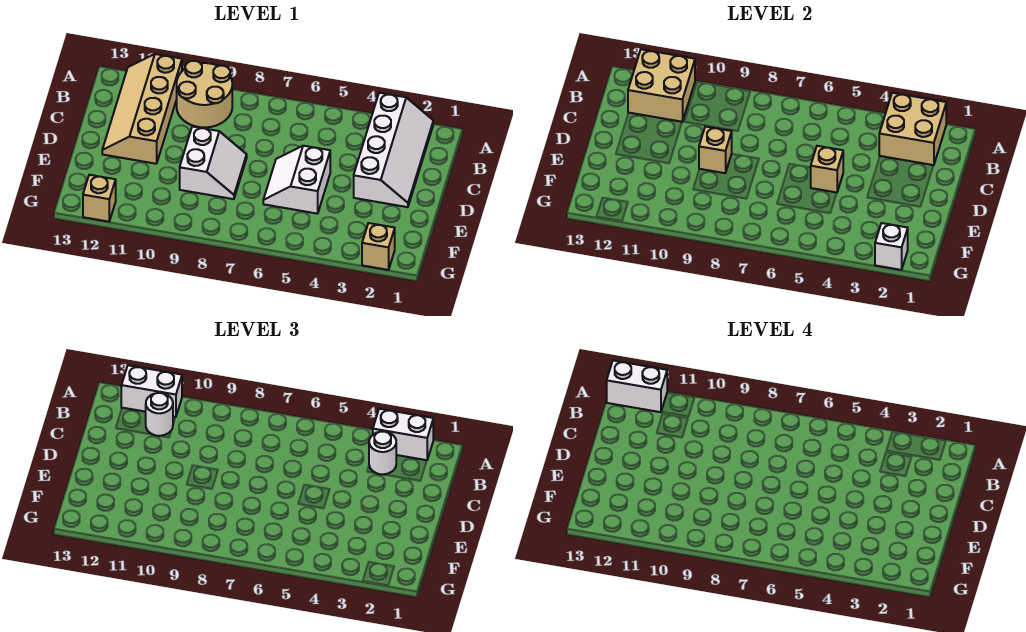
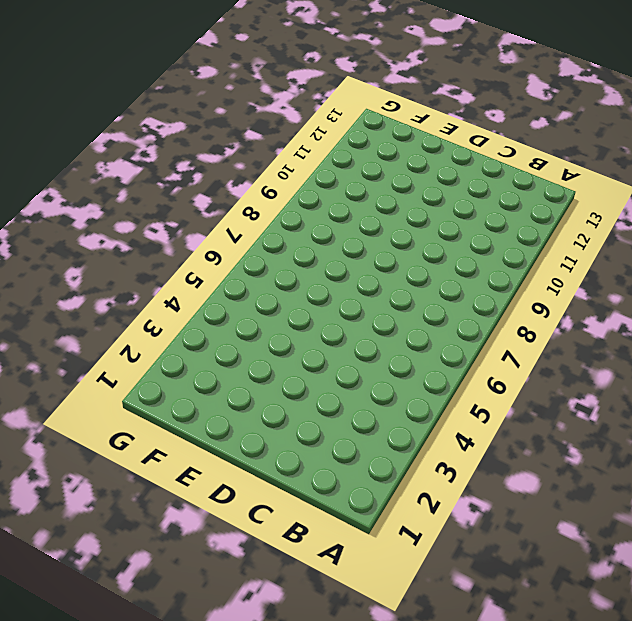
none -> white 2x4 slope [354,93,433,207]
none -> tan 2x2 round brick [177,61,232,127]
none -> tan 2x4 slope [102,54,182,164]

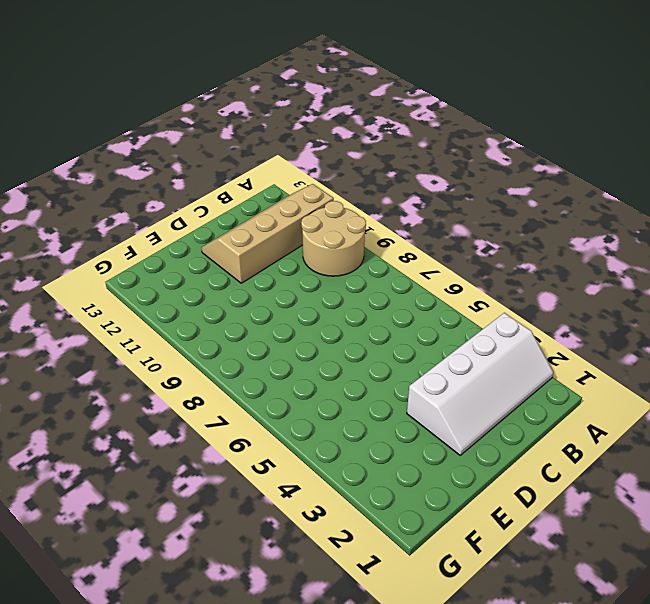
none -> white 2x2 slope [263,146,330,214]
none -> white 2x2 slope [180,127,247,199]
none -> tan 1x1 brick [362,223,395,270]

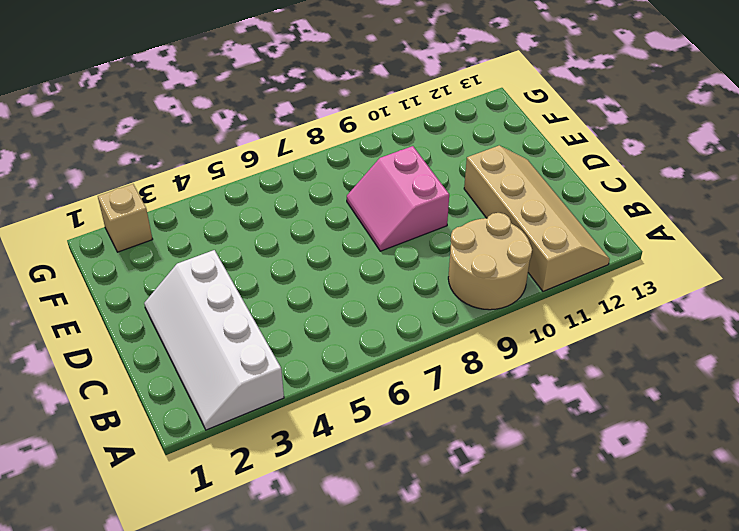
pink 2x2 slope [347,146,449,251] -> white 2x2 slope [180,127,247,199]
none -> white 2x2 slope [263,146,330,214]
none -> tan 1x1 brick [83,175,116,222]
none -> tan 2x2 brick [879,93,946,165]

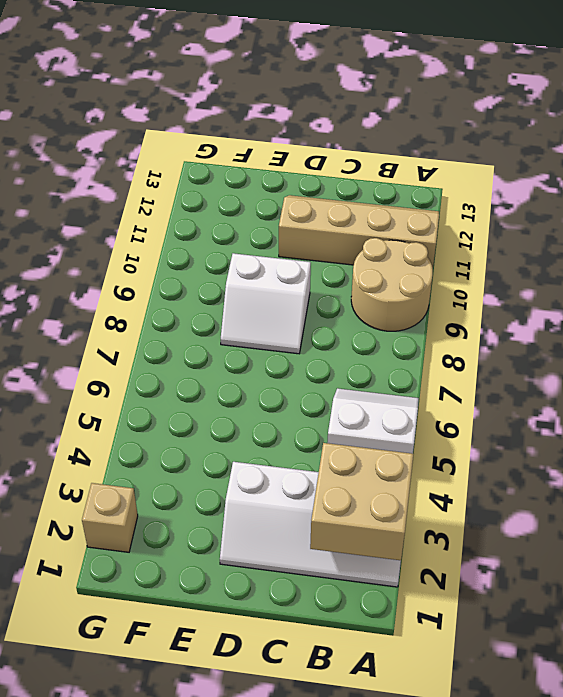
white 2x2 slope [327,388,419,454] -> white 2x2 slope moved to [263,146,330,214]
none -> tan 1x1 brick [83,175,116,222]
none -> tan 2x2 brick [628,49,695,122]
none -> tan 1x1 brick [811,146,843,192]

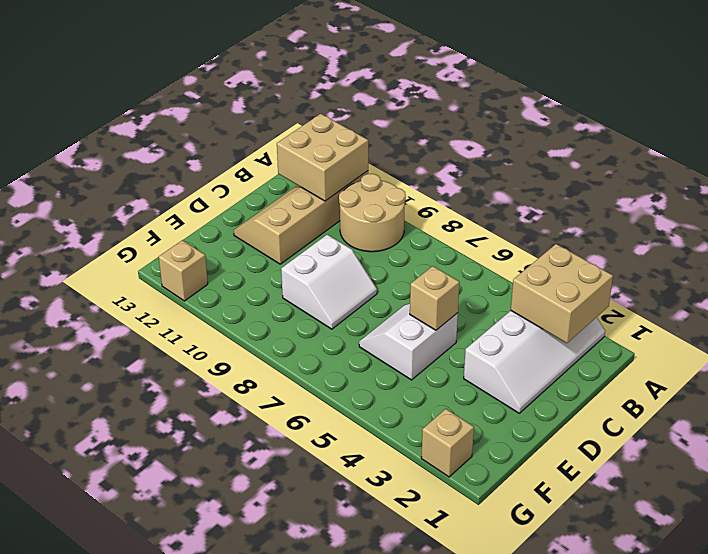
none -> tan 1x1 brick [699,127,732,173]
none -> white 1x1 brick [875,223,908,270]
none -> white 1x2 brick [373,409,433,460]

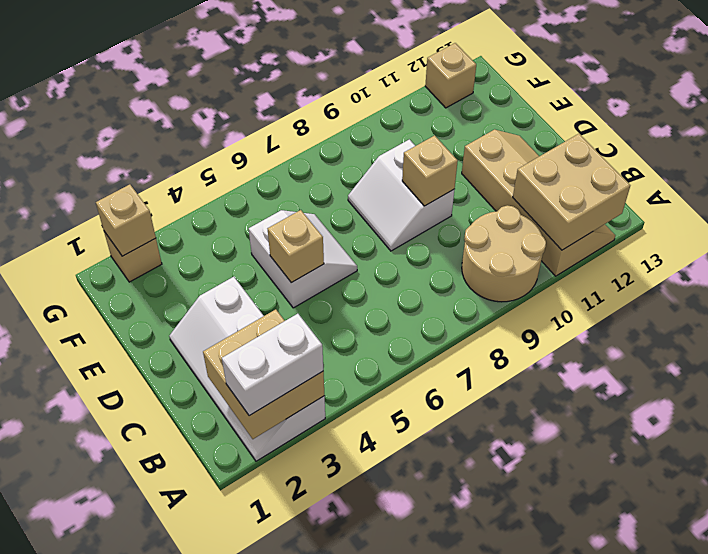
tan 1x1 brick [96,184,156,256] -> white 1x1 brick [875,223,908,270]
none -> white 1x2 brick [121,365,182,417]
none -> white 1x1 round brick [369,432,396,474]
none -> white 1x1 round brick [146,393,173,436]

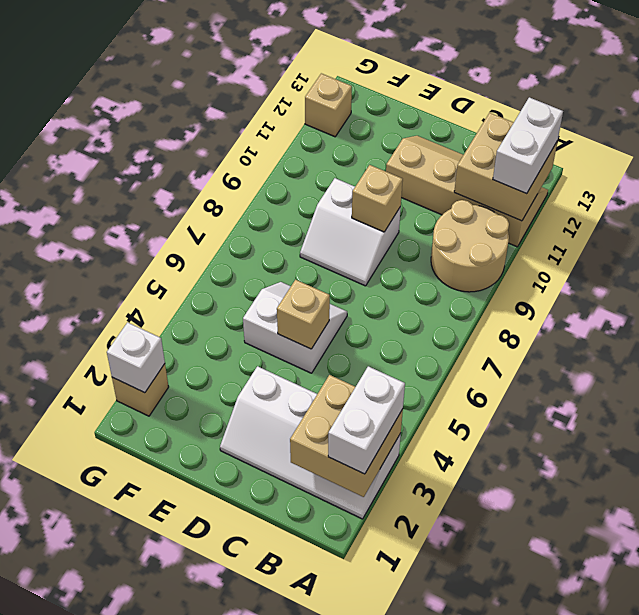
none -> white 1x1 round brick [369,432,396,474]
none -> white 1x1 round brick [146,393,173,436]
none -> white 1x2 brick [607,361,667,412]

